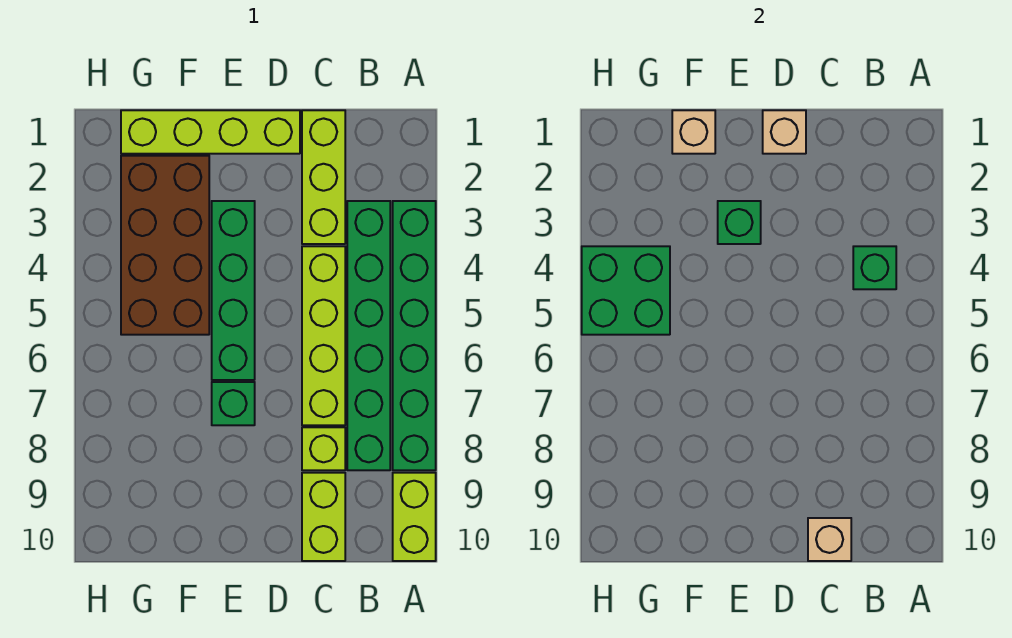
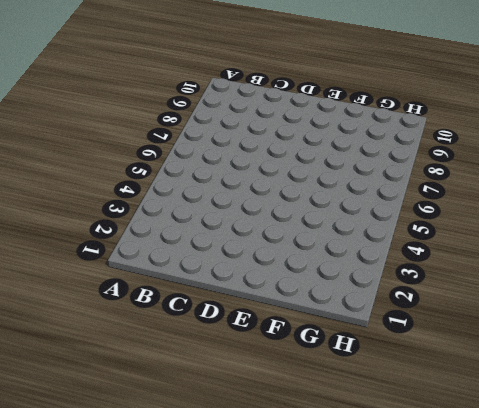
none -> green 1x6 brick [393,201,436,470]
none -> lime 1x2 brick [393,473,436,561]
none -> green 1x6 brick [347,201,390,470]

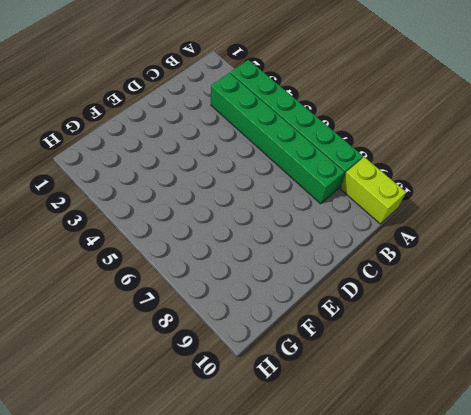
none -> lime 1x3 brick [302,110,345,244]
none -> lime 1x4 brick [302,246,345,425]
none -> lime 1x1 brick [302,427,345,470]

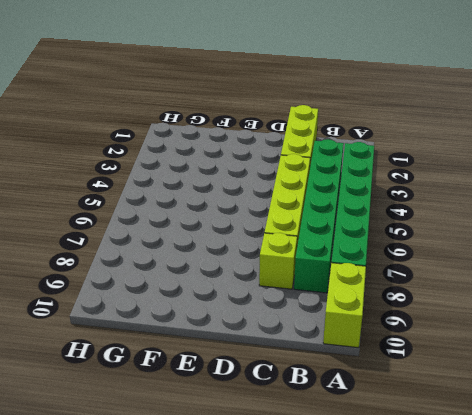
none -> lime 1x2 brick [302,473,345,561]
none -> lime 1x4 brick [121,110,300,154]
none -> green 1x4 brick [212,201,255,380]

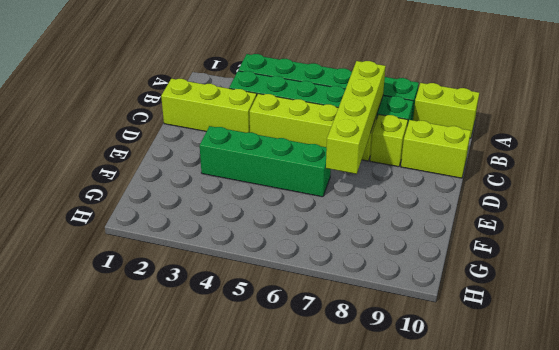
lime 1x4 brick [326,61,386,174] -> lime 1x4 brick moved to [121,110,300,154]
none -> green 1x1 brick [212,382,255,425]
none -> brown 2x4 brick [121,156,209,335]
none -> green 1x1 brick [853,246,896,289]

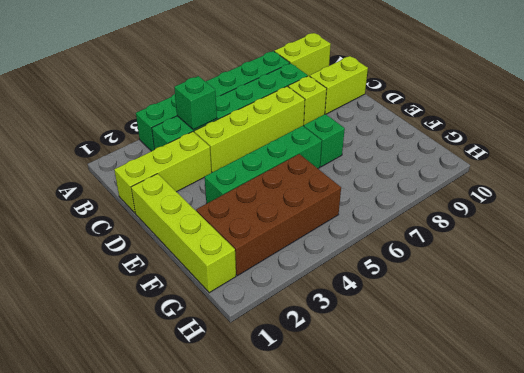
none -> tan 1x1 brick [808,518,851,561]
none -> tan 1x1 brick [763,110,806,154]
none -> green 1x1 brick [718,201,761,244]

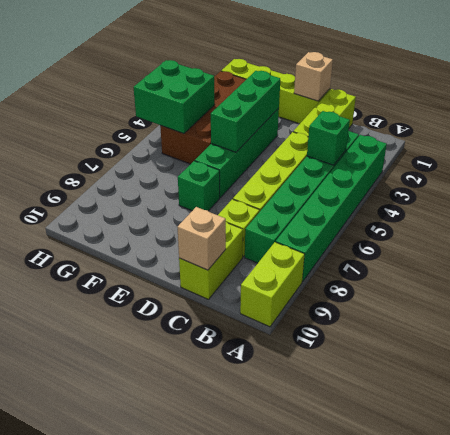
green 1x3 brick [211,71,280,152] -> green 1x1 brick [718,201,761,244]
none -> tan 1x1 brick [672,110,715,154]

